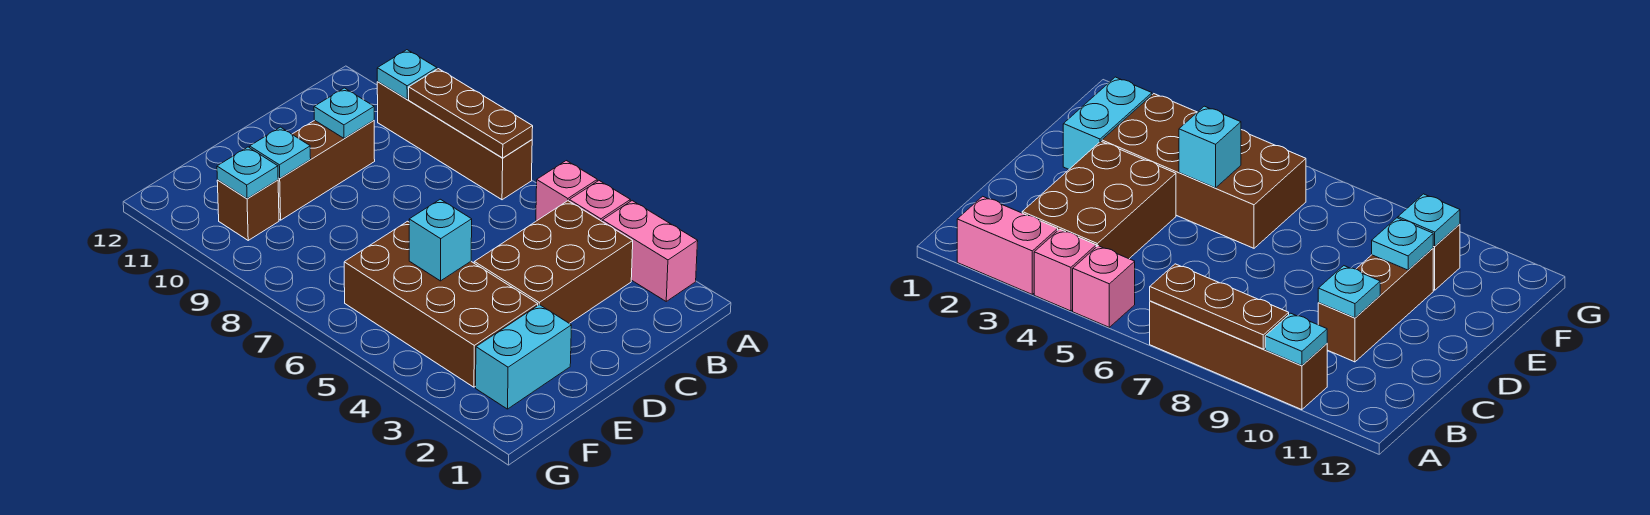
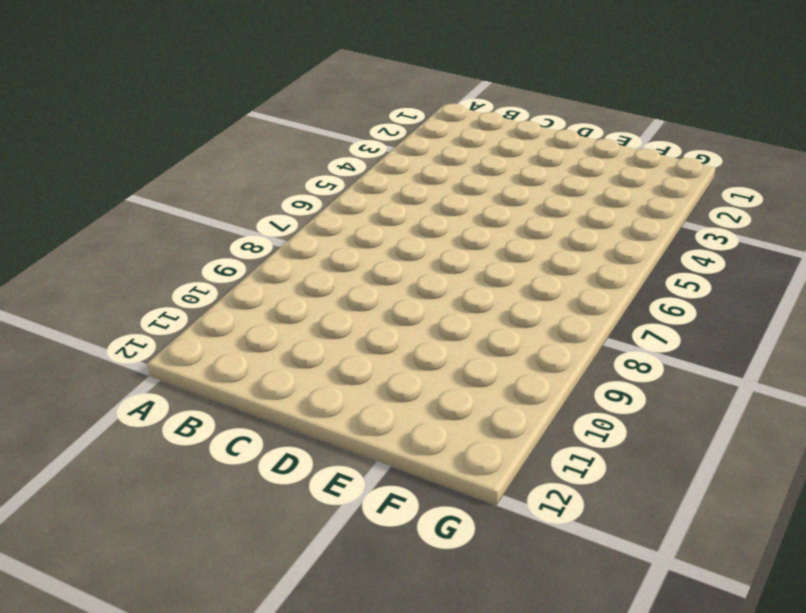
none -> pink 1x2 brick [602,201,698,301]
none -> pink 1x1 brick [569,181,630,221]
none -> pink 1x1 brick [536,161,597,221]

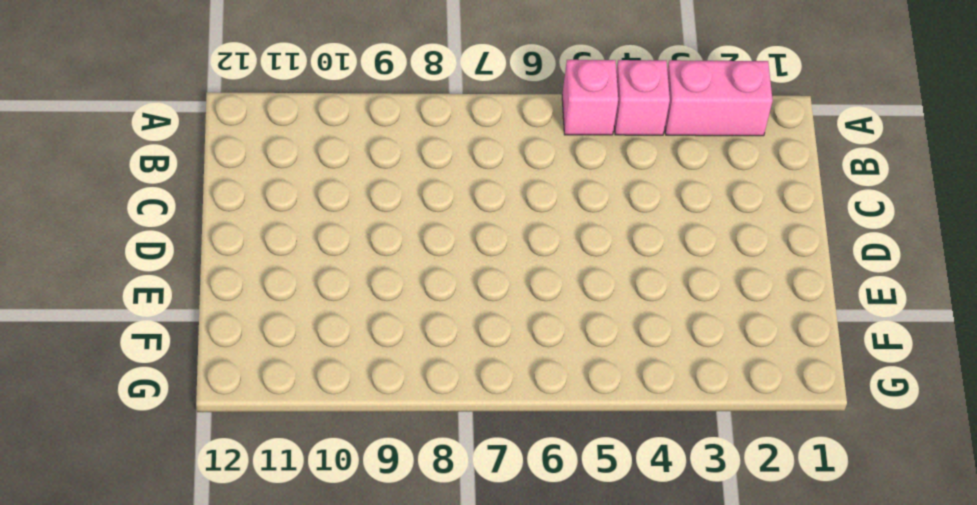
none -> brown 1x4 brick [377,82,532,200]
none -> brown 2x3 brick [474,201,633,323]
none -> brown 1x3 brick [278,120,375,220]

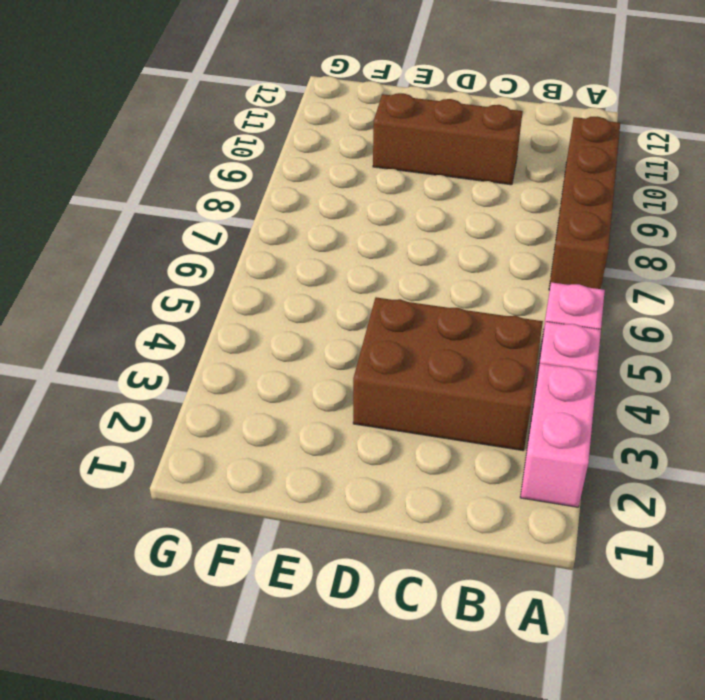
none -> cyan 1x2 brick [476,305,571,409]
none -> brown 2x4 brick [344,221,538,387]
none -> brown 1x1 brick [217,180,279,240]

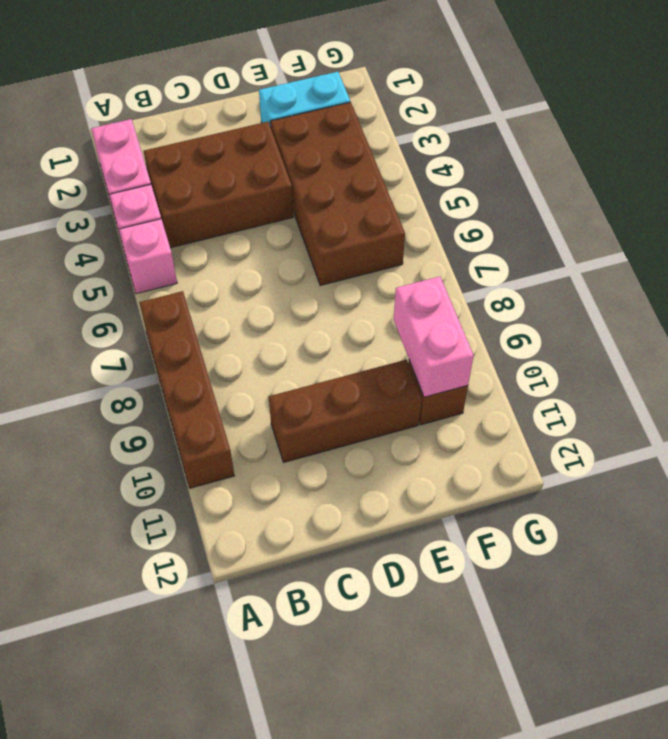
pink 1x2 brick [394,277,474,397] -> cyan 1x1 plate [217,147,278,199]
none -> brown 1x3 plate [409,69,533,158]
none -> cyan 1x1 plate [377,50,437,99]
none -> cyan 1x1 plate [314,88,374,139]

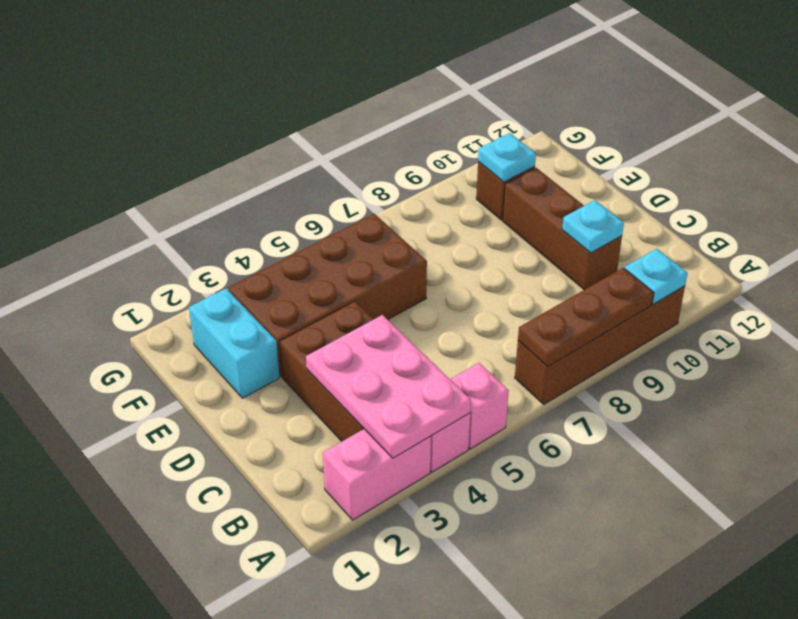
pink 2x3 plate [306,315,471,458] -> none
none -> cyan 1x1 brick [409,199,472,281]
none -> cyan 1x1 plate [250,127,311,178]

